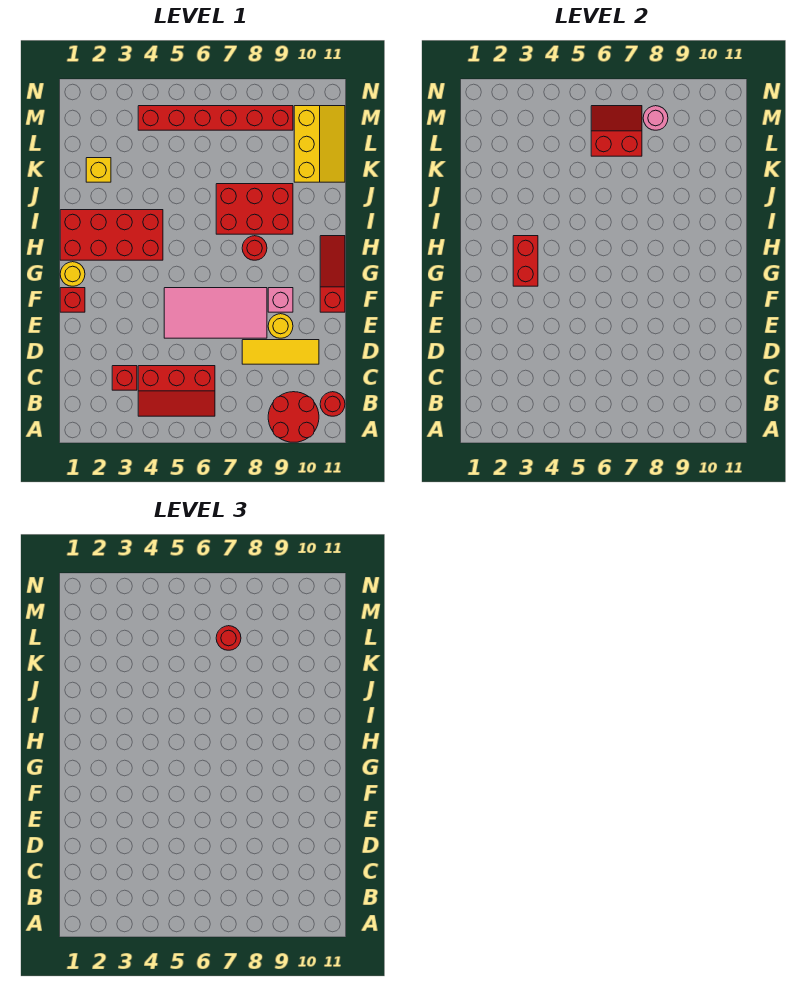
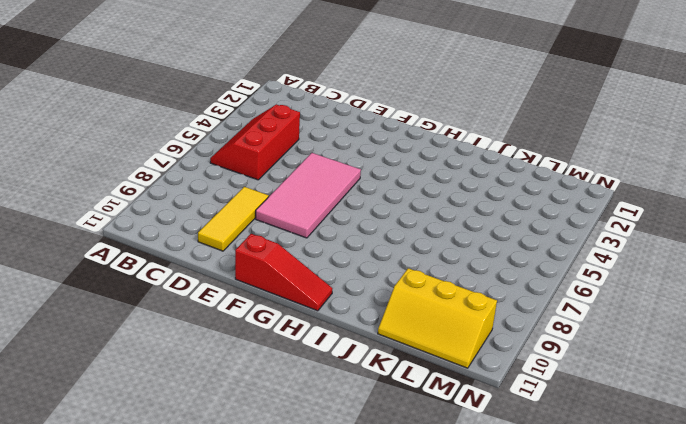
none -> red 2x2 round brick [268,392,319,442]
none -> red 1x1 round brick [320,392,345,416]
none -> red 1x1 brick [112,366,137,390]

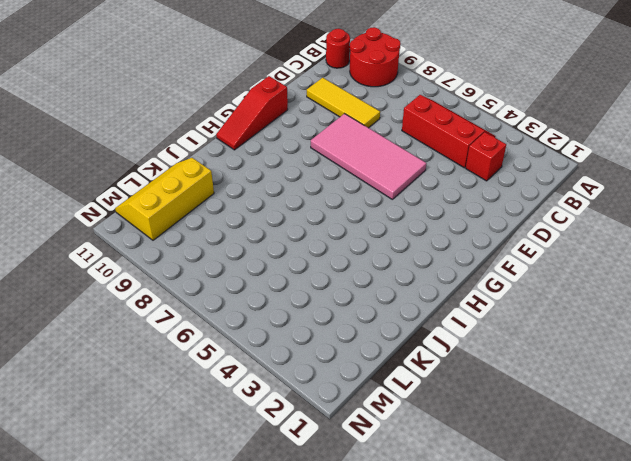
none -> yellow 1x1 round brick [268,314,293,338]
none -> red 1x1 brick [60,288,85,312]
none -> pink 1x1 brick [268,288,293,312]

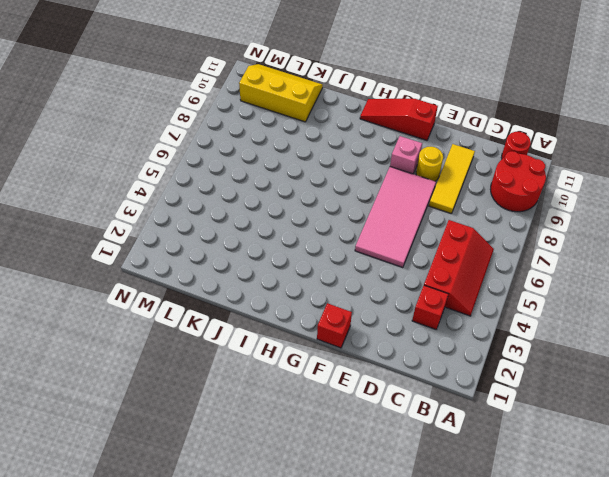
none -> yellow 1x1 round brick [60,262,85,286]
none -> red 2x4 brick [60,210,163,260]
none -> red 1x1 round brick [242,236,267,260]

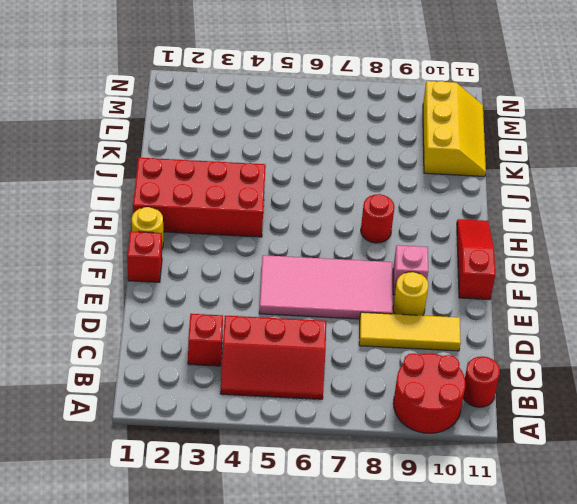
none -> red 2x3 brick [216,184,293,234]
none -> yellow 1x1 brick [86,158,111,182]
none -> red 1x6 brick [138,106,293,130]

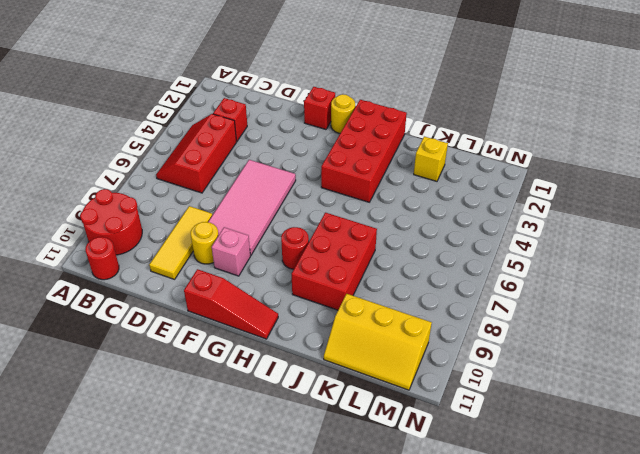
none -> red 1x6 brick [138,106,293,130]
none -> red 1x2 brick [513,236,538,286]
none -> red 2x2 slope [591,106,642,156]

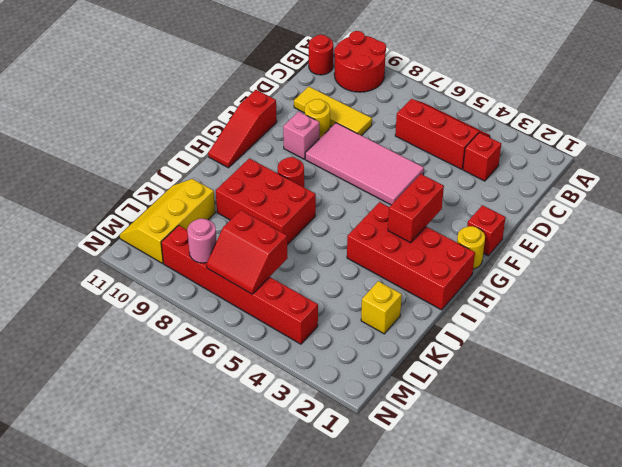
none -> red 1x1 round brick [216,626,241,650]

